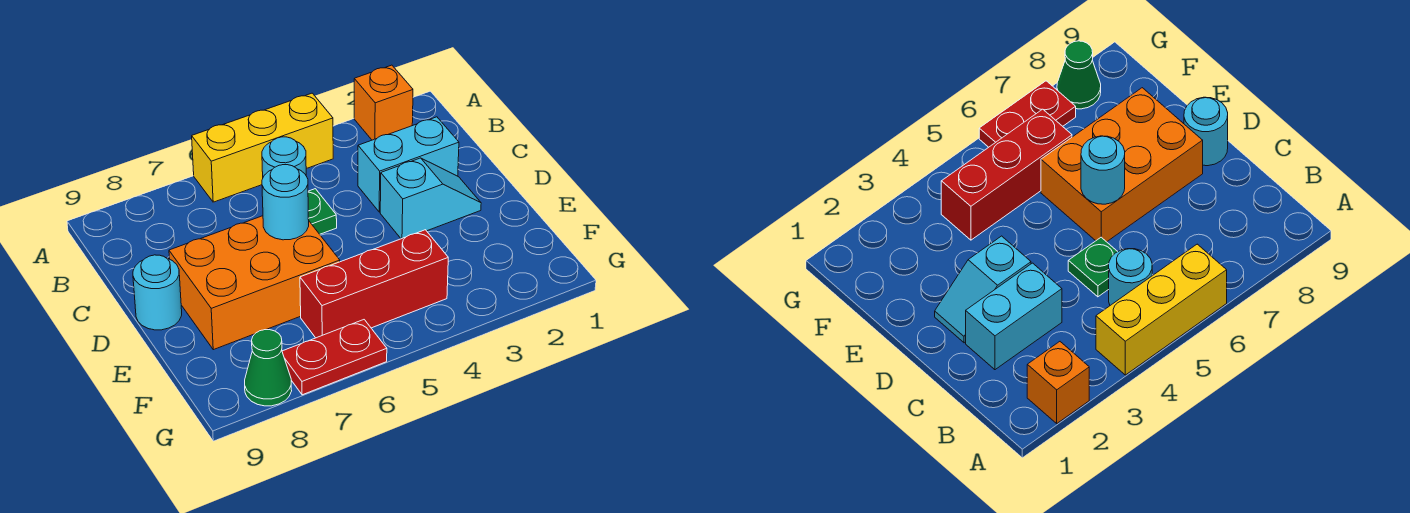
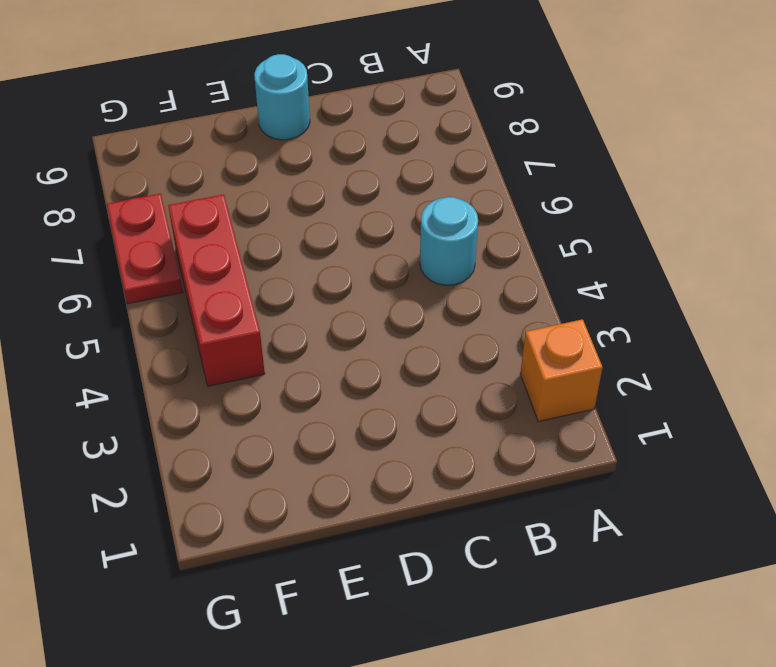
none -> yellow 1x3 brick [192,93,333,202]
none -> cyan 1x2 brick [358,117,459,212]
none -> green 1x1 plate [308,189,337,234]

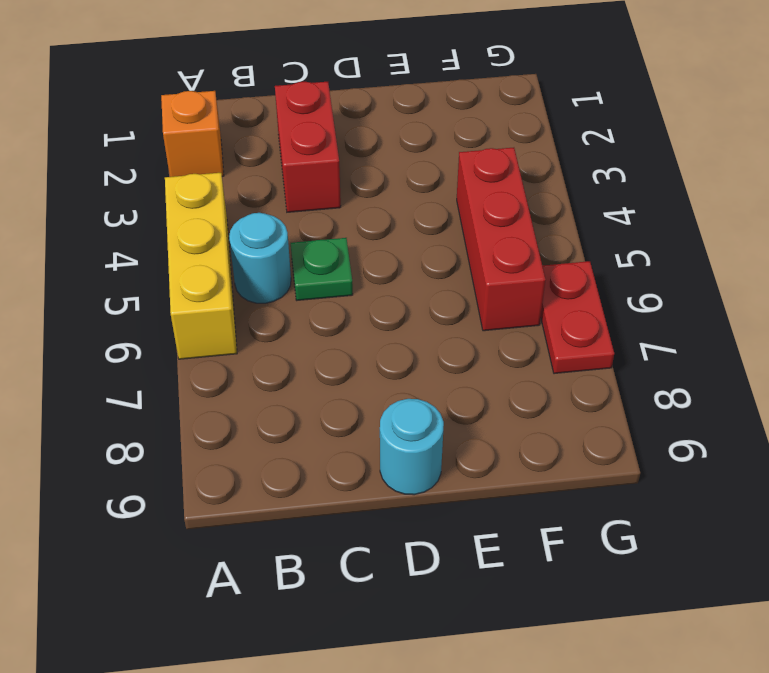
red 1x2 brick [275,82,341,212] -> cyan 1x2 brick [358,117,459,212]
none -> cyan 1x2 slope [380,158,481,239]
none -> orange 2x3 brick [169,216,340,350]
none -> green 1x1 cone [245,330,292,406]

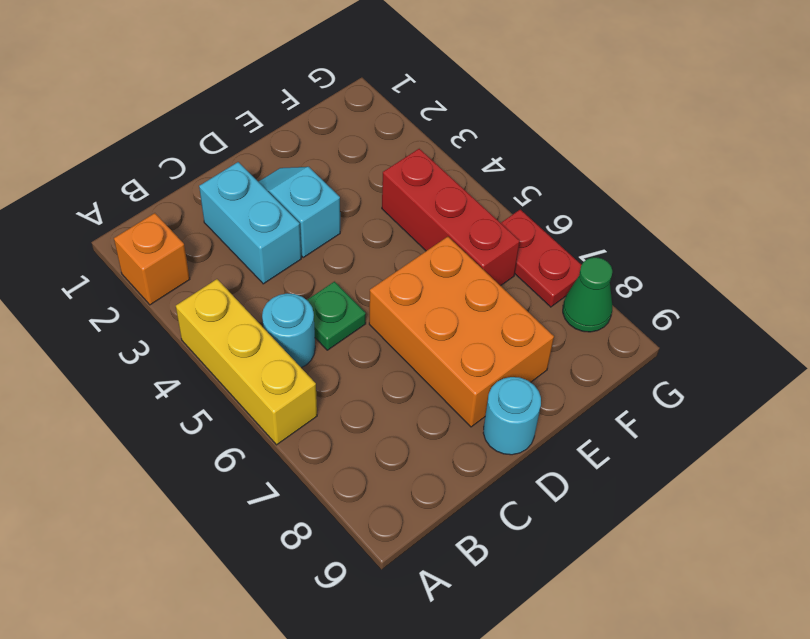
none -> cyan 1x1 round brick [262,165,309,240]

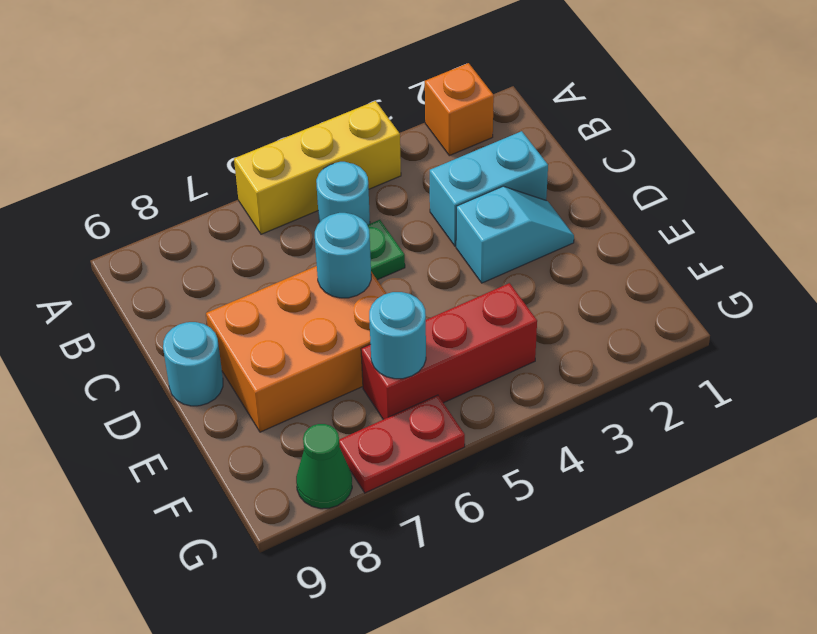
cyan 1x1 round brick [369,292,426,379] -> none

